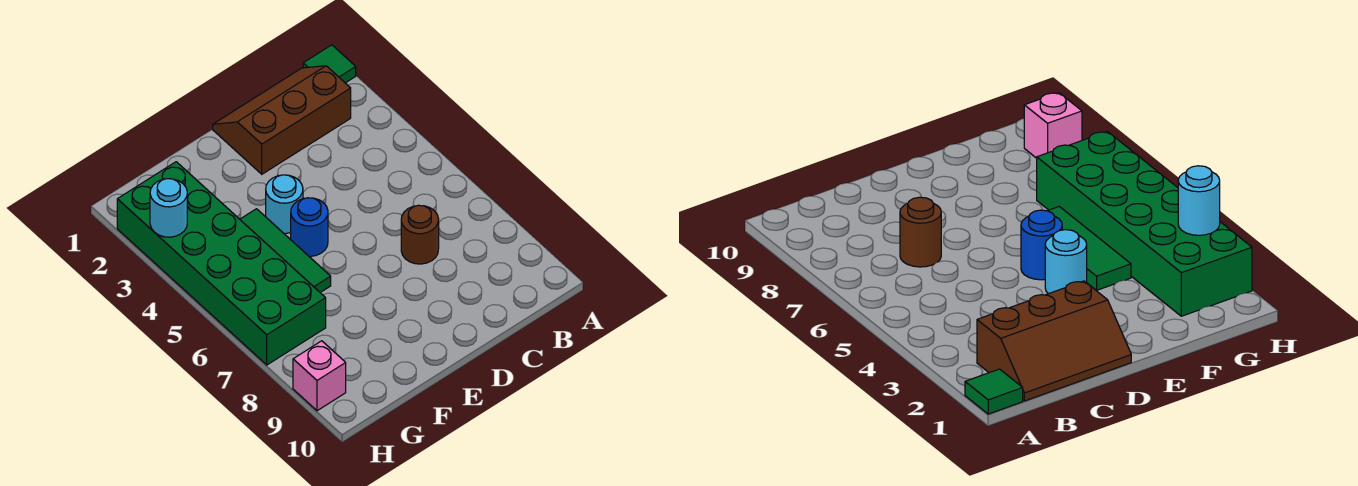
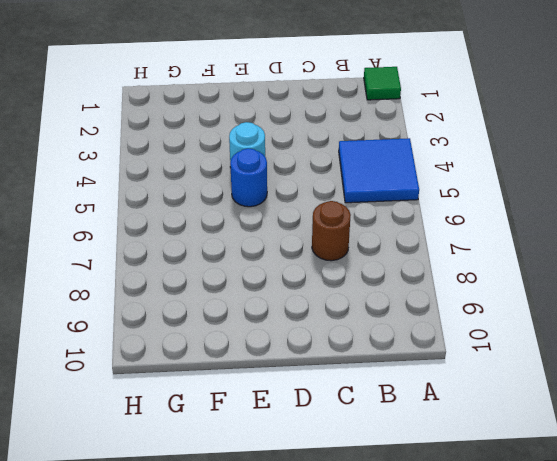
blue 2x2 tile [339,138,419,203] -> none
none -> brown 2x3 slope [213,66,351,174]
none -> green 1x3 tile [240,209,331,292]

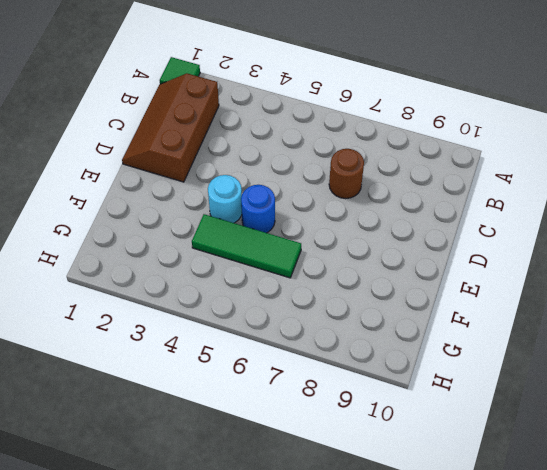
none -> green 2x6 brick [117,162,326,365]
none -> pink 1x1 brick [293,341,346,411]

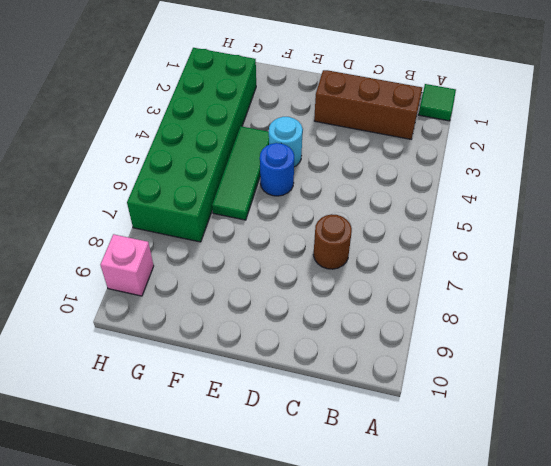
none -> cyan 1x1 round brick [150,179,187,237]

